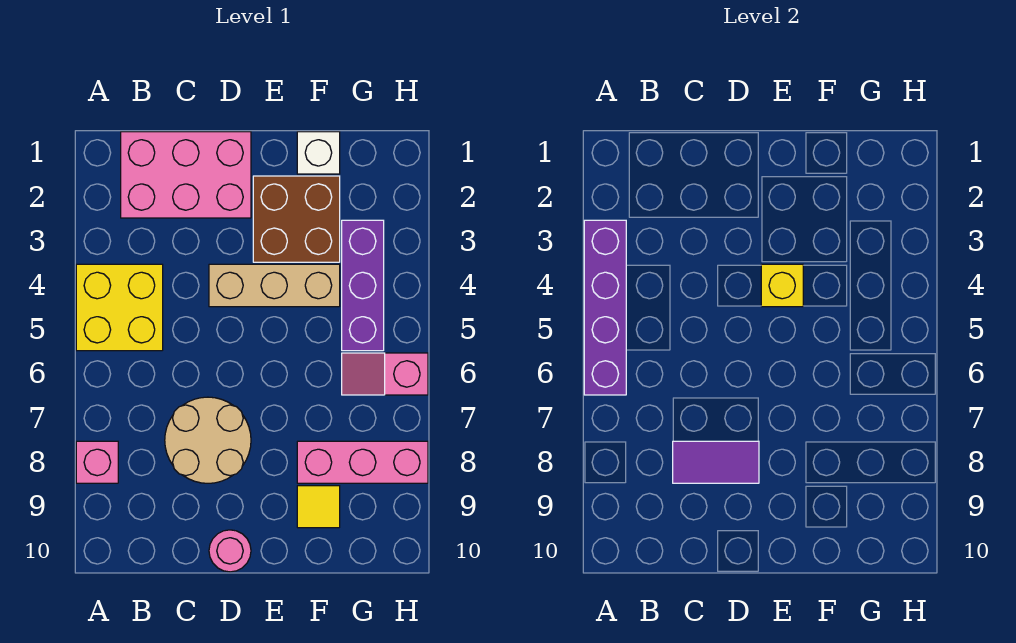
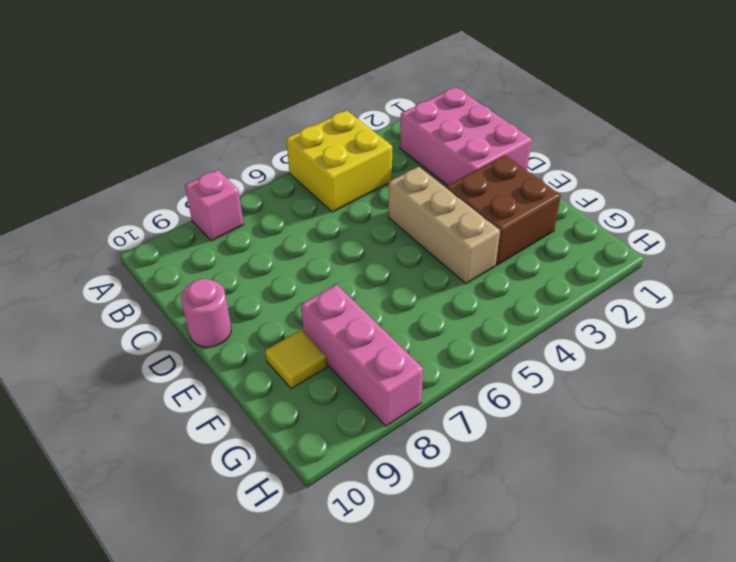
none -> tan 2x2 round brick [165,397,251,483]
none -> white 1x1 brick [297,132,340,174]
none -> purple 1x3 brick [342,220,384,351]

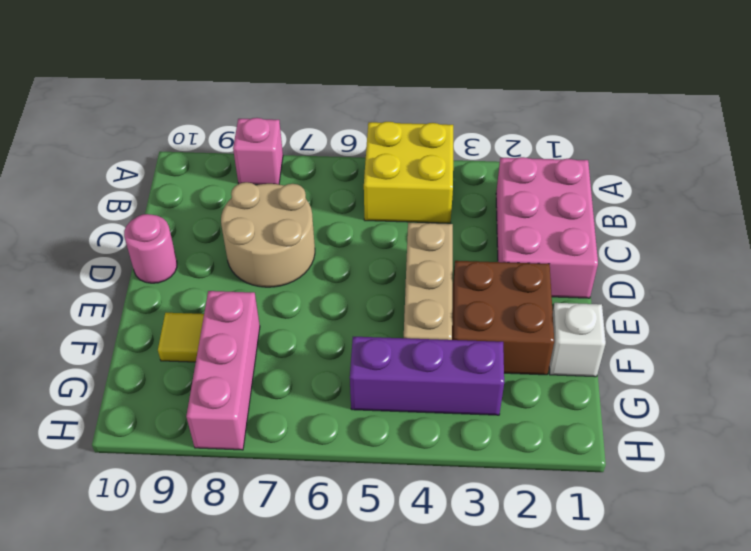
none -> pink 1x2 slope [342,353,428,395]
none -> purple 1x4 brick [584,220,626,395]
none -> purple 1x2 tile [673,441,759,483]

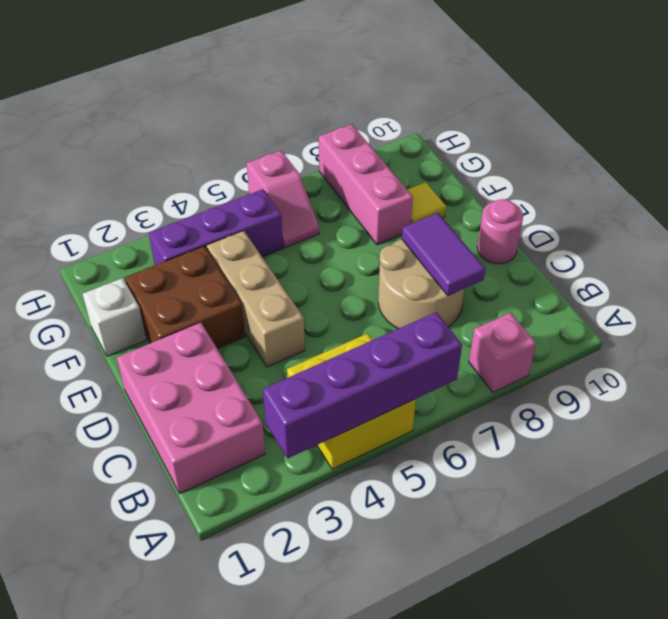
none -> yellow 1x1 brick [761,264,803,307]

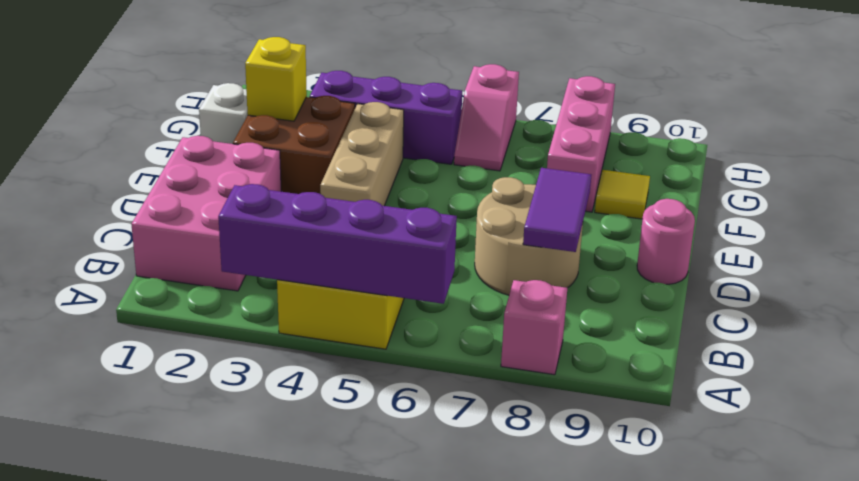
yellow 1x1 brick [245,37,307,121] -> yellow 1x1 brick moved to [761,264,803,307]

